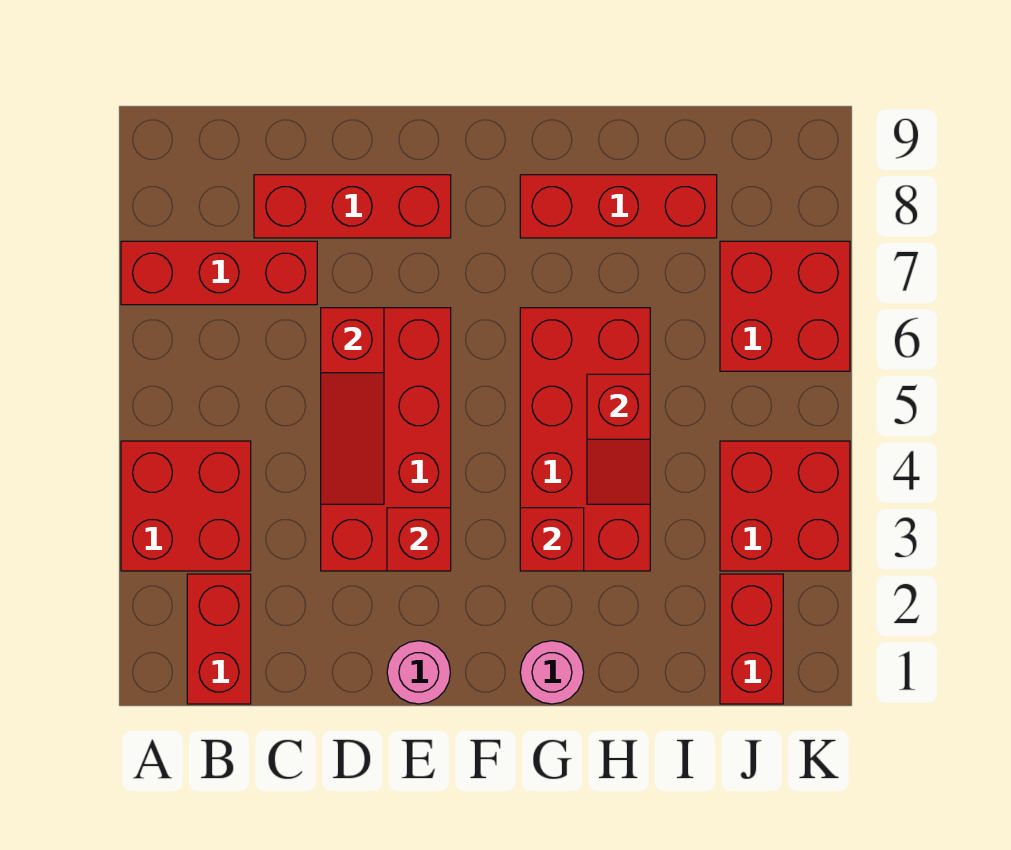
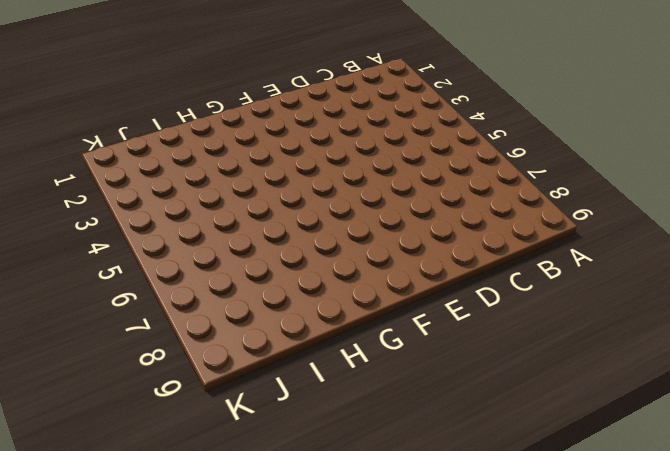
none -> red 2x2 brick [121,441,251,571]
none -> red 1x3 brick [121,241,317,305]
none -> red 1x2 brick [187,574,251,704]

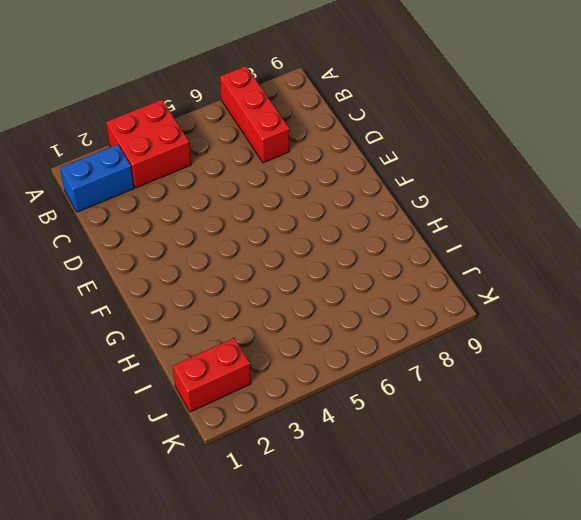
blue 1x2 brick [60,144,134,212] -> red 1x2 brick [187,574,251,704]
none -> red 1x3 brick [254,175,451,238]
none -> red 2x4 brick [321,308,451,571]
none -> pink 1x1 round brick [387,641,450,704]

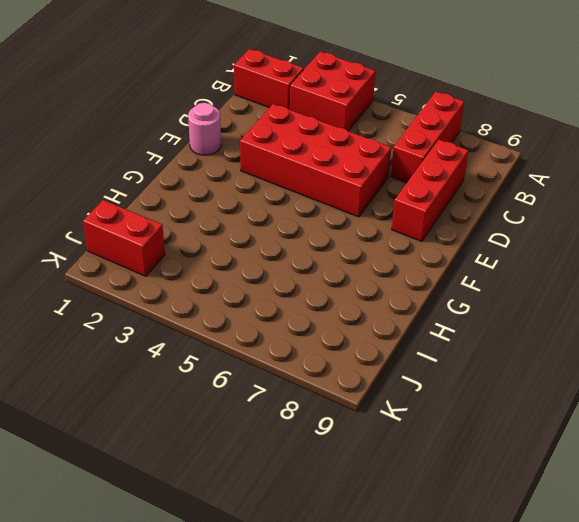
none -> pink 1x1 round brick [520,641,584,704]
none -> red 2x4 brick [520,308,650,571]
none -> red 1x3 brick [520,175,717,238]

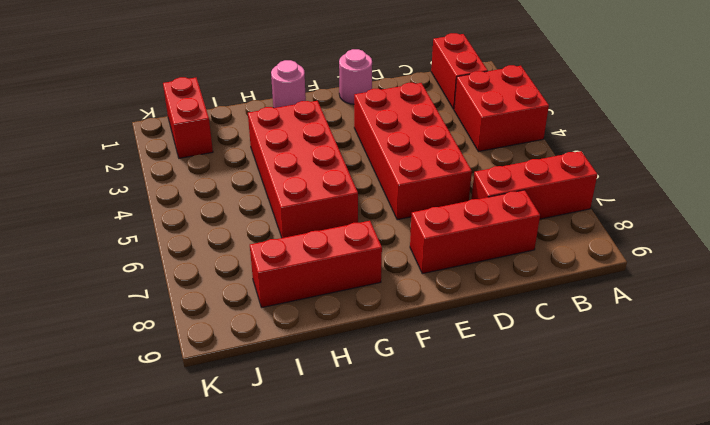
none -> red 2x2 brick [720,441,850,571]
none -> red 2x2 brick [720,241,850,371]
none -> red 1x3 slope [321,308,384,504]

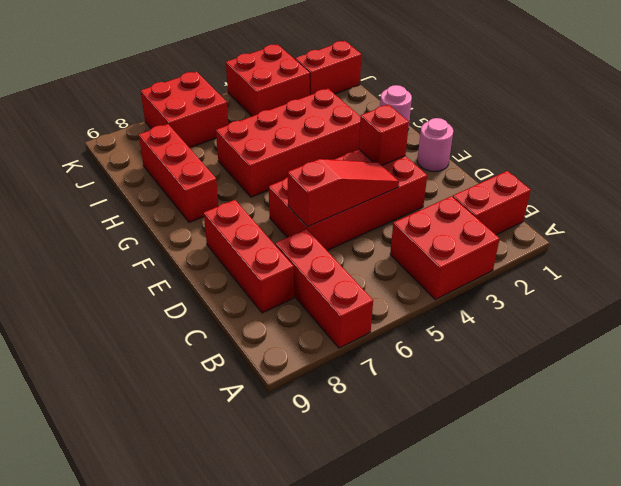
none -> red 1x1 brick [520,508,584,571]
none -> red 1x2 slope [587,374,650,504]

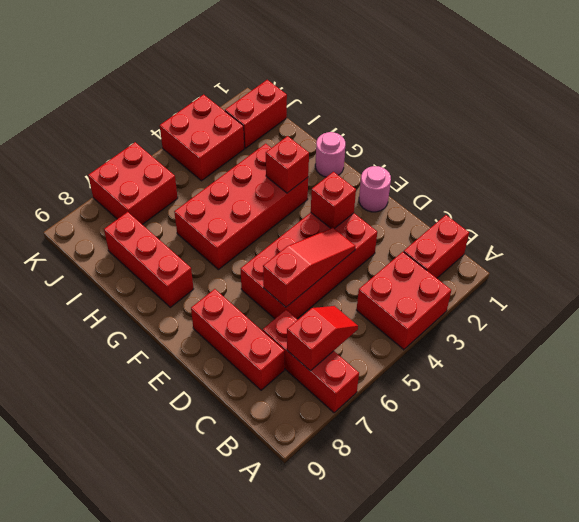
red 1x2 slope [287,306,358,371] -> red 1x2 slope moved to [587,374,650,504]

